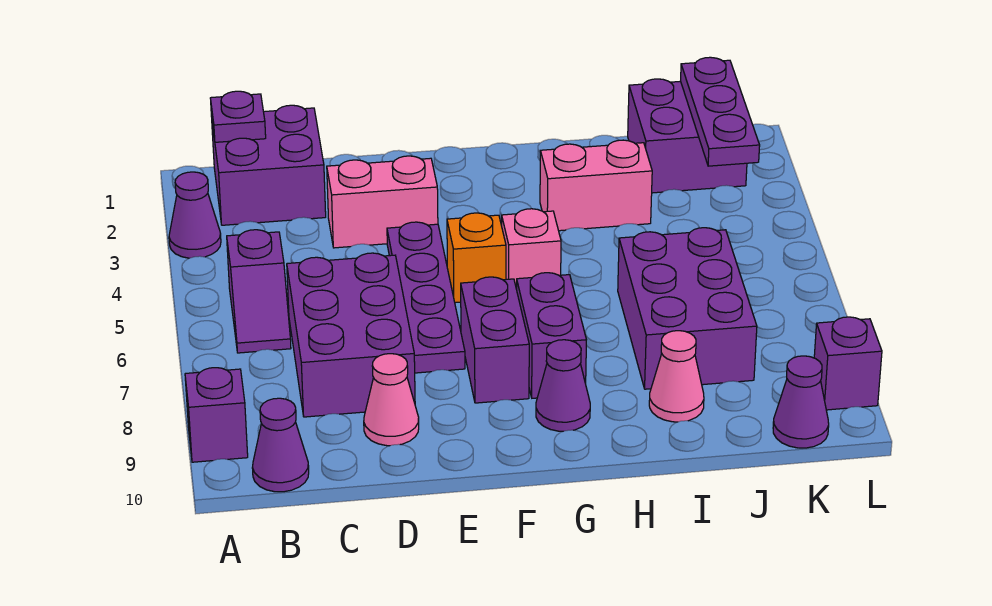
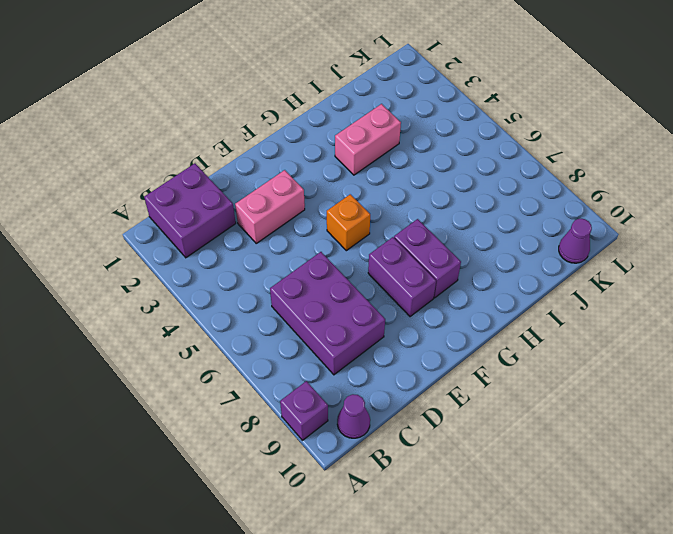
none -> purple 1x1 cone [169,172,221,258]
none -> purple 1x2 slope [227,230,291,353]
none -> pink 1x1 cone [364,354,419,446]

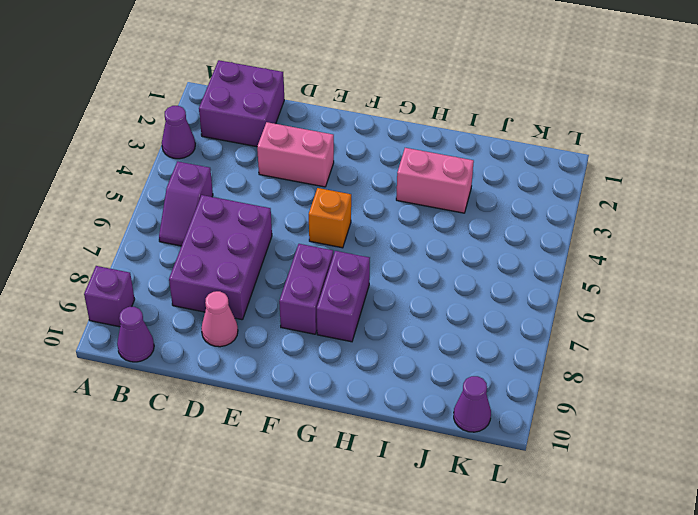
none -> purple 1x4 plate [387,222,465,373]
none -> pink 1x1 brick [502,209,561,289]
none -> purple 1x1 cone [536,340,590,431]

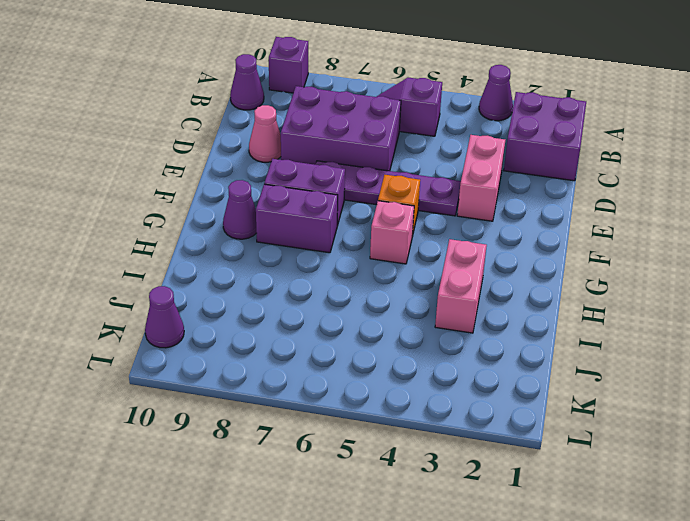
none -> purple 2x3 brick [618,228,757,389]
none -> pink 1x1 cone [649,331,704,422]
none -> purple 2x2 brick [628,79,747,193]

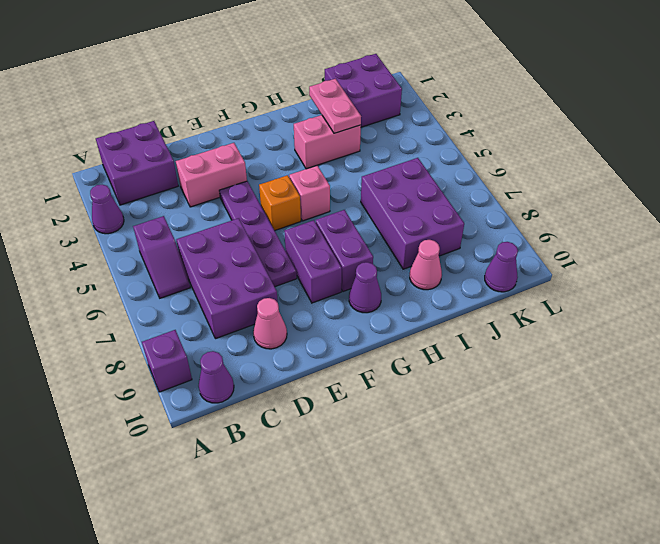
pink 1x2 plate [309,79,361,133] -> none
none -> purple 1x1 brick [814,317,882,410]
none -> purple 1x1 plate [210,91,266,142]
none -> purple 1x3 plate [681,57,760,166]

